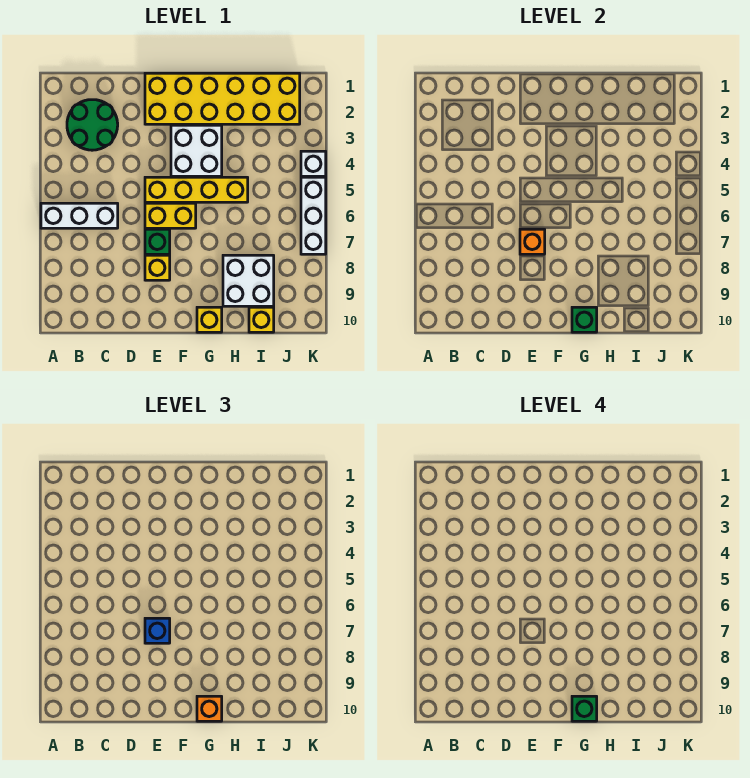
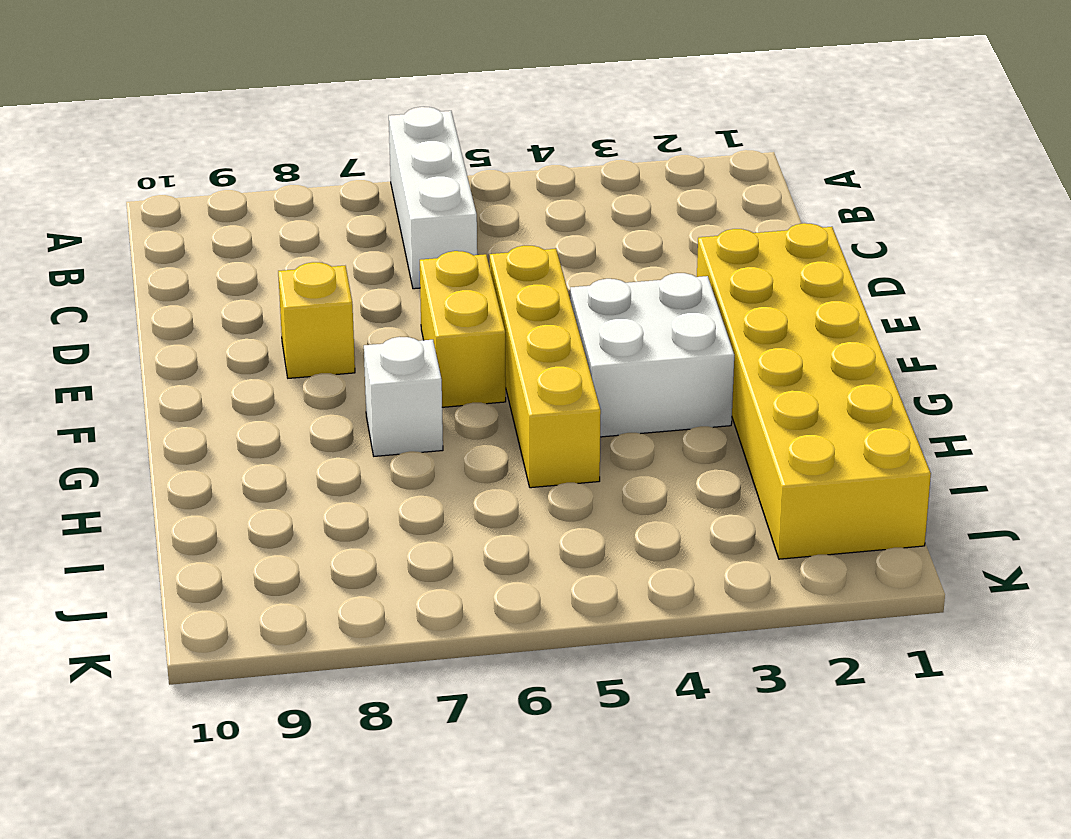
white 1x1 brick [364,337,443,456] -> white 1x1 brick moved to [301,151,326,176]
none -> green 2x2 round brick [67,100,118,150]
none -> green 1x1 brick [145,229,170,254]
none -> yellow 1x1 brick [197,307,222,332]

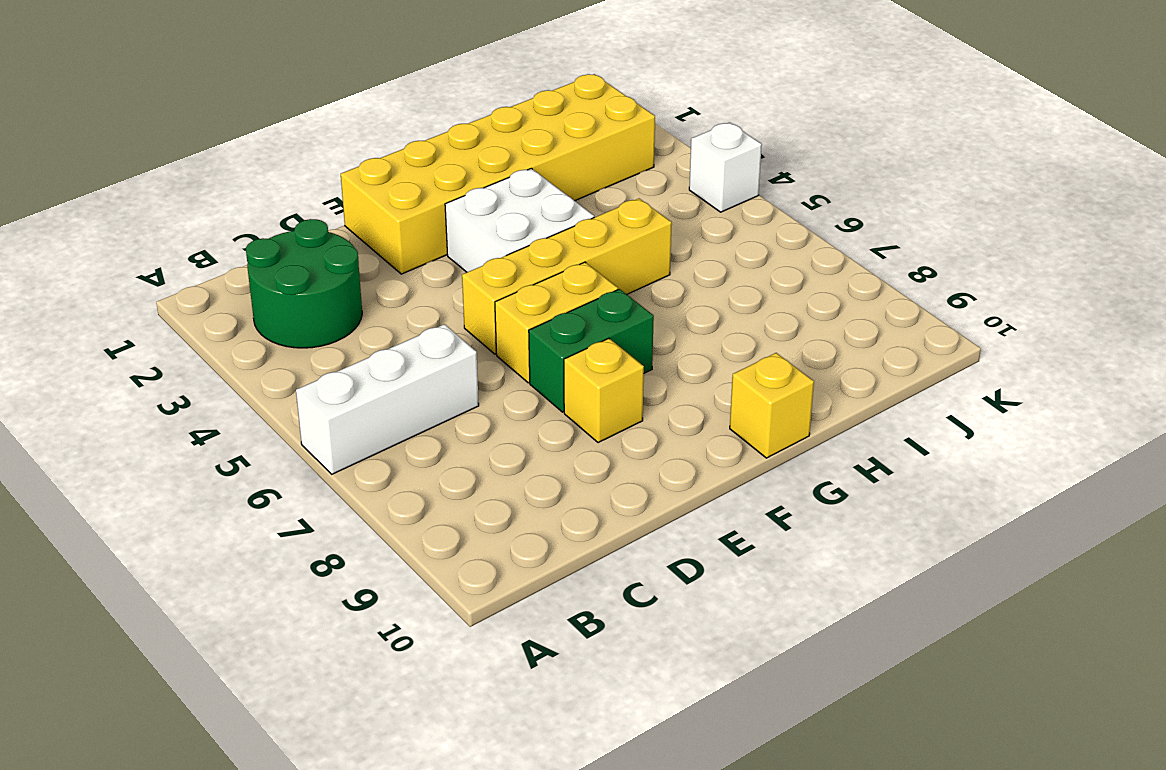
green 1x2 brick [529,289,654,412] -> green 1x1 brick [145,229,170,254]
none -> white 2x2 brick [223,255,274,306]
none -> yellow 1x1 brick [249,307,274,332]
none -> white 1x3 brick [301,177,326,254]

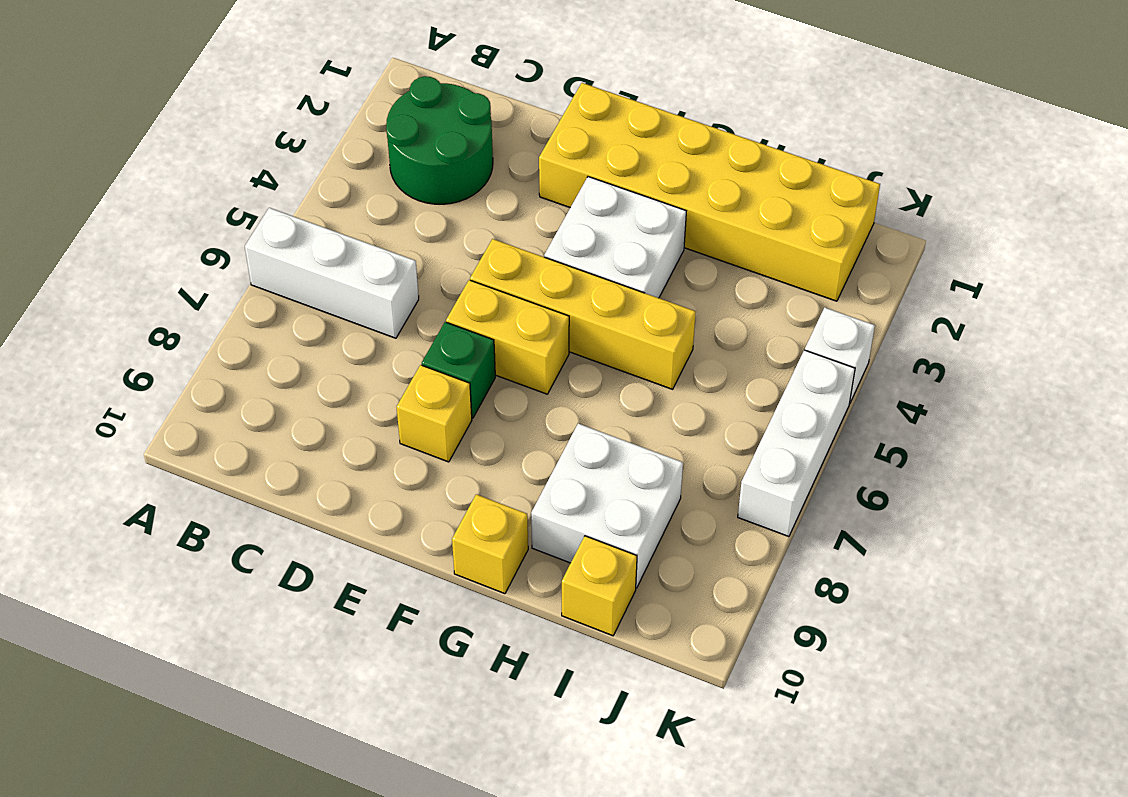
none -> orange 1x1 brick [520,229,545,254]
none -> green 1x1 brick [572,307,597,332]
none -> blue 1x1 brick [145,618,170,643]

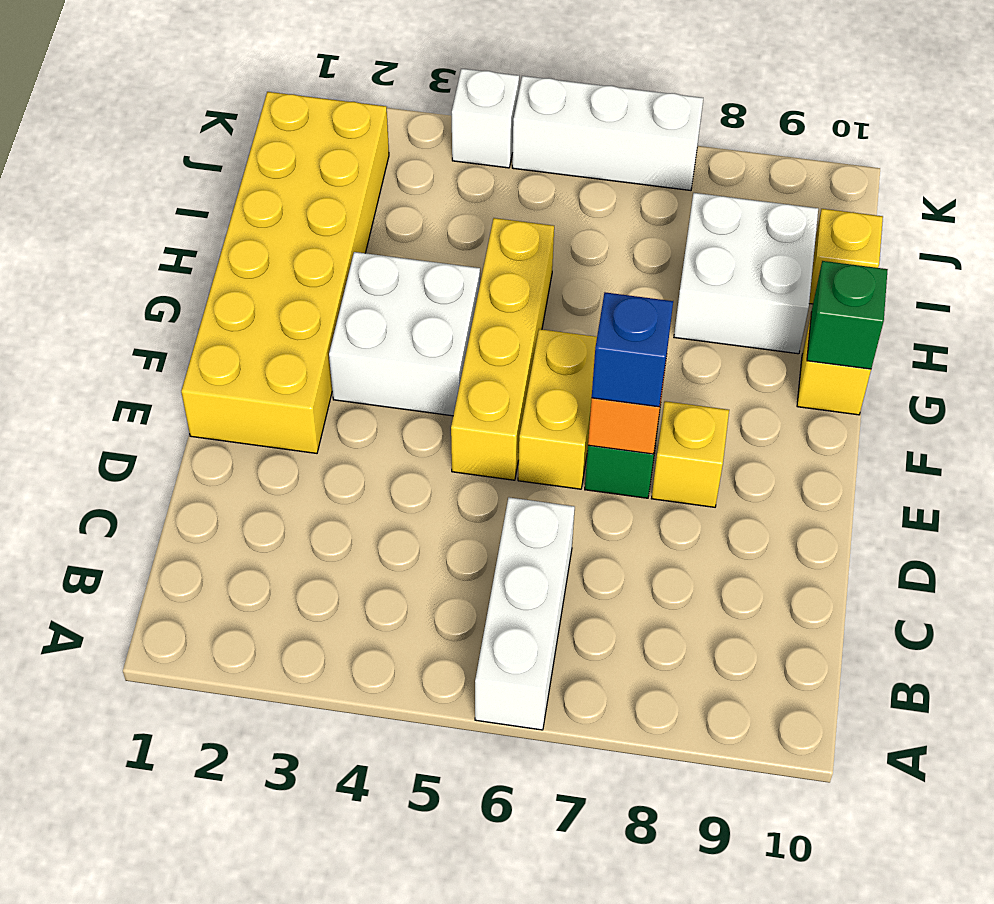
none -> green 2x2 round brick [67,100,118,150]
none -> orange 1x1 brick [197,696,222,721]
none -> green 1x1 brick [572,696,597,721]

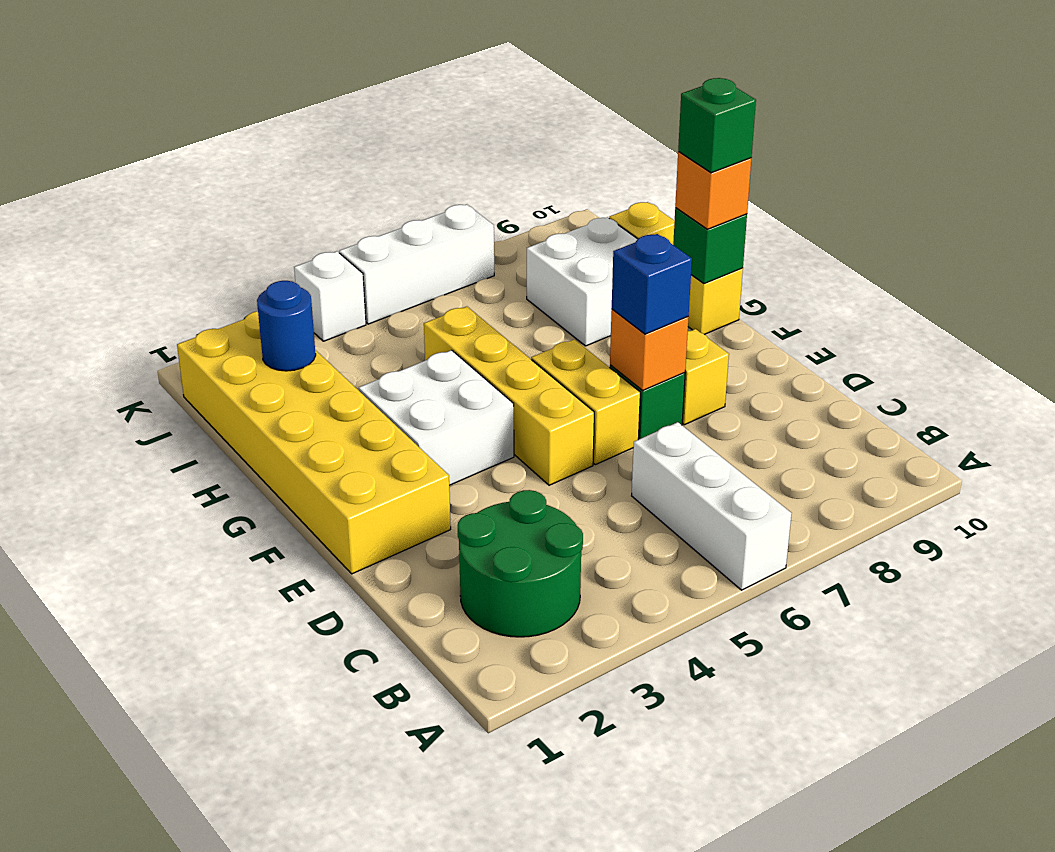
blue 1x1 round brick [257,281,316,371] -> none

